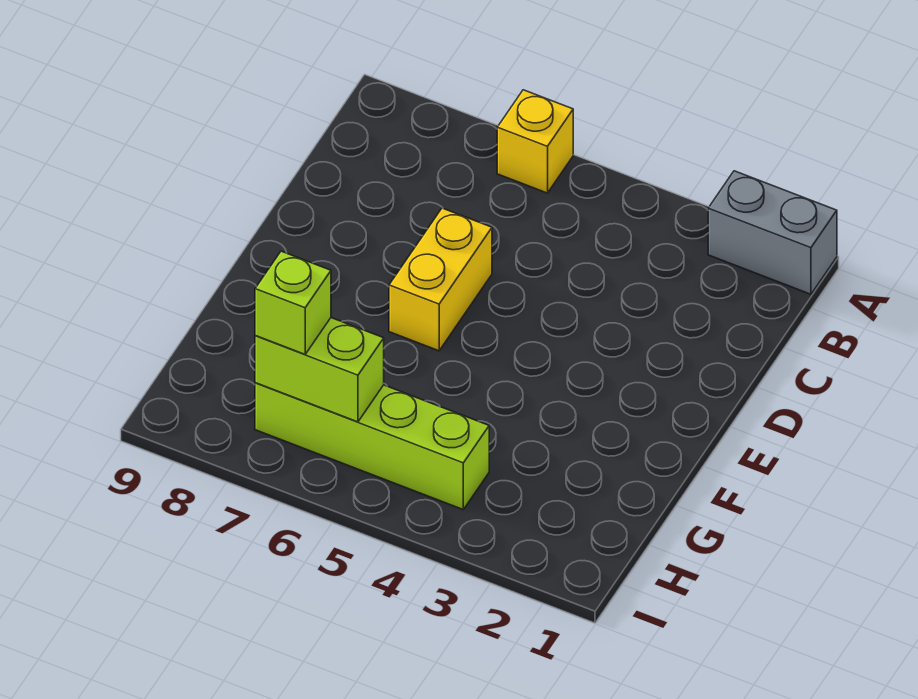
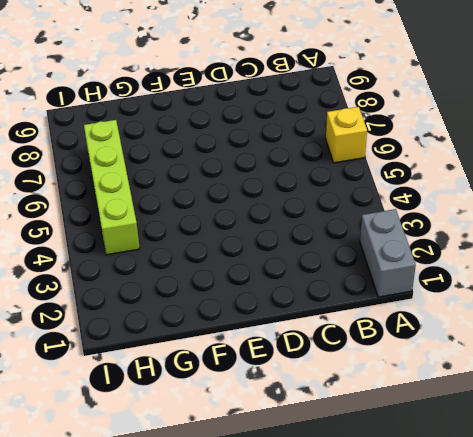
none -> yellow 1x2 brick [389,208,492,351]
none -> lime 1x2 brick [255,318,384,422]

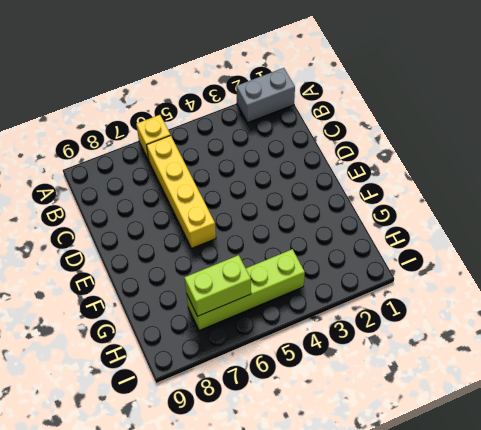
yellow 1x4 brick [147,135,216,248] -> yellow 1x2 brick [389,208,492,351]
none -> lime 1x1 brick [255,251,331,354]

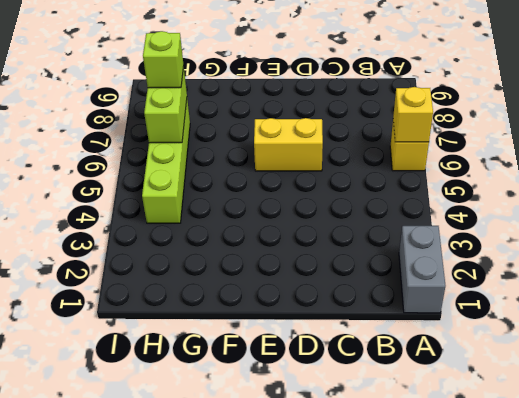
yellow 1x1 brick [393,87,433,142] -> none

